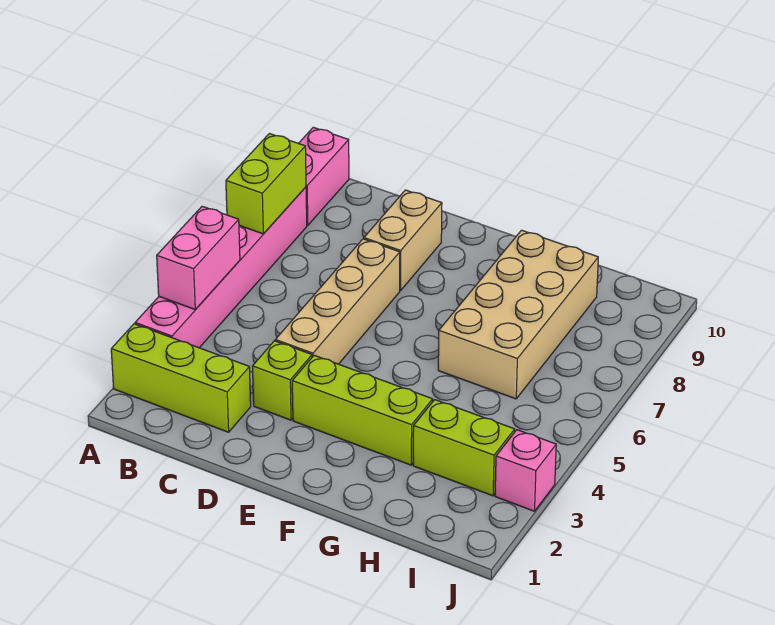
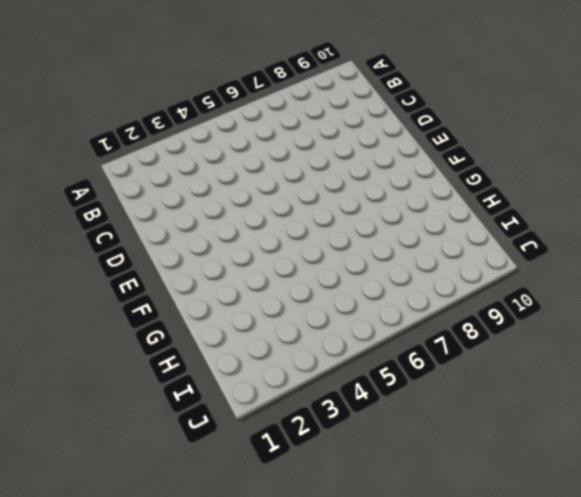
none -> lime 1x3 brick [111,324,251,432]
none -> pink 1x6 brick [135,187,307,348]
none -> pink 1x2 brick [299,127,349,225]

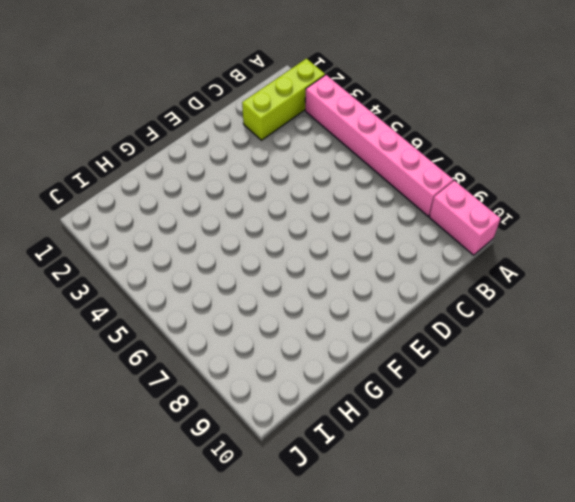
none -> lime 1x1 brick [252,341,312,420]
none -> tan 1x4 brick [275,239,400,364]
none -> tan 1x2 brick [364,190,442,291]

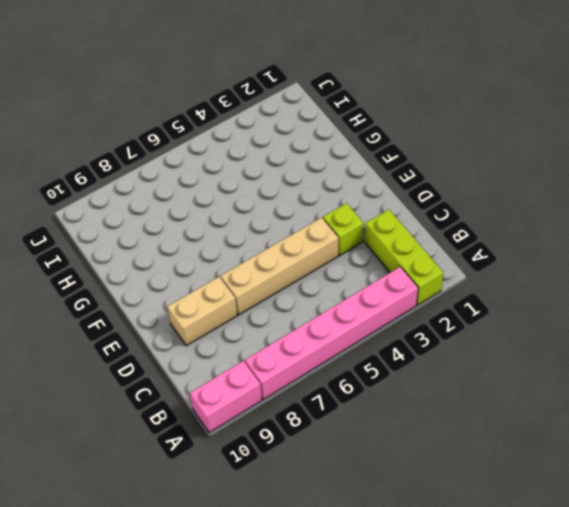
none -> lime 1x3 brick [292,355,433,465]
none -> tan 2x4 brick [438,230,598,399]
none -> lime 1x2 brick [413,400,515,496]

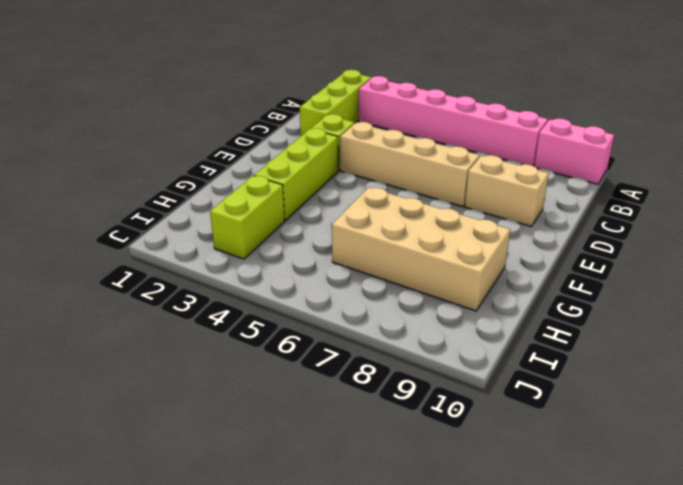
none -> pink 1x1 brick [495,430,556,511]
none -> pink 1x2 brick [157,206,240,310]
none -> lime 1x2 brick [226,134,306,234]

